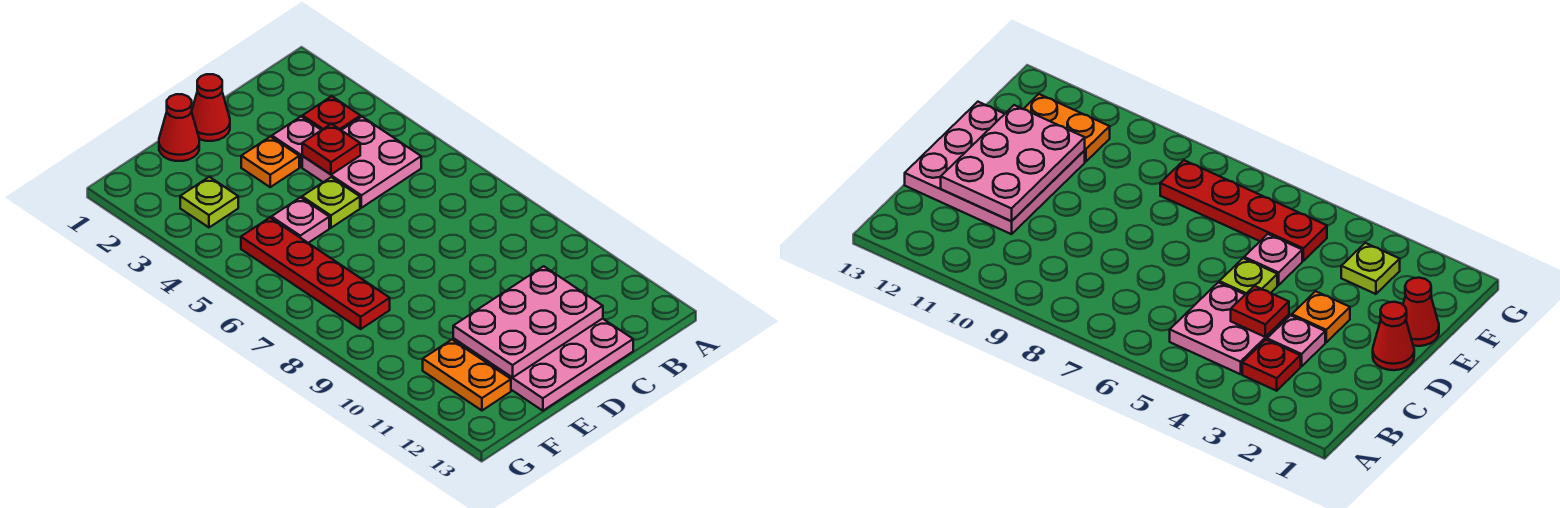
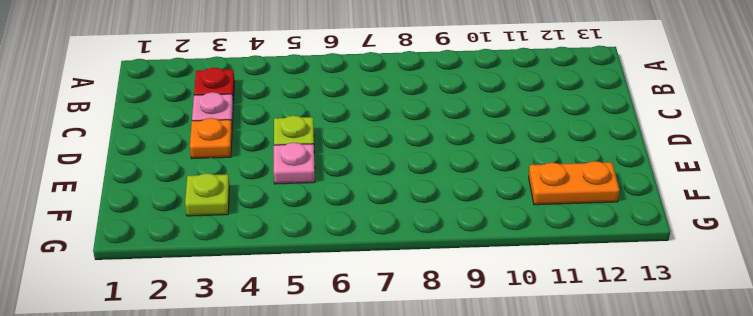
none -> pink 2x2 plate [302,117,421,208]
none -> pink 3x3 plate [453,318,633,411]
none -> red 1x1 cone [192,74,230,141]

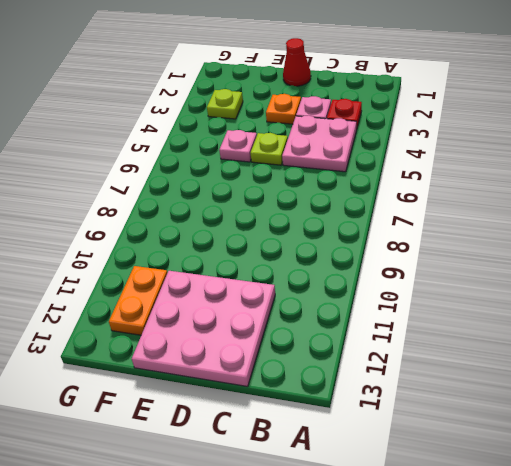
none -> red 1x1 cone [159,94,199,161]
none -> red 1x4 plate [241,218,390,329]
none -> red 1x1 plate [302,124,360,175]

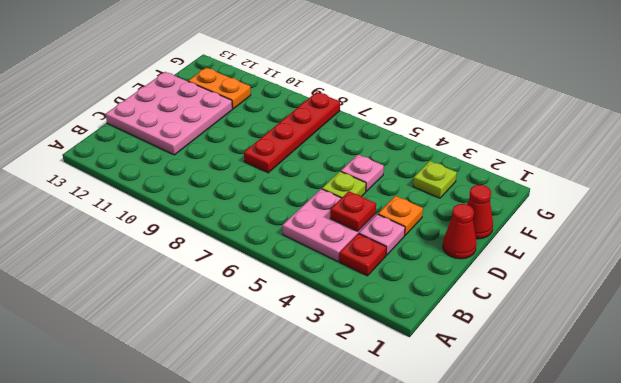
red 1x4 plate [244,92,340,173] -> red 1x4 plate turned to [241,218,390,329]
none -> pink 2x3 plate [453,266,603,377]

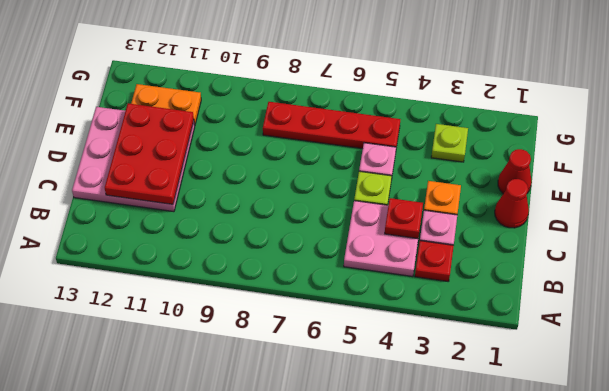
red 2x3 plate [105,103,194,204] -> pink 2x3 plate [453,266,603,377]

